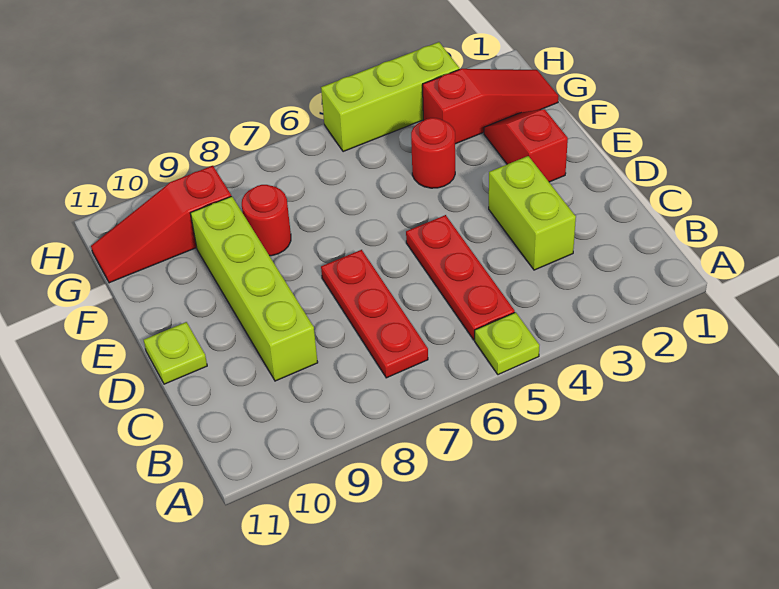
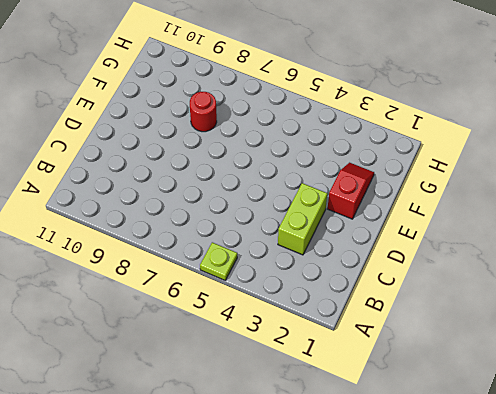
none -> red 1x3 plate [406,215,515,340]
none -> red 1x3 plate [321,250,428,378]
none -> lime 1x4 brick [191,196,318,381]

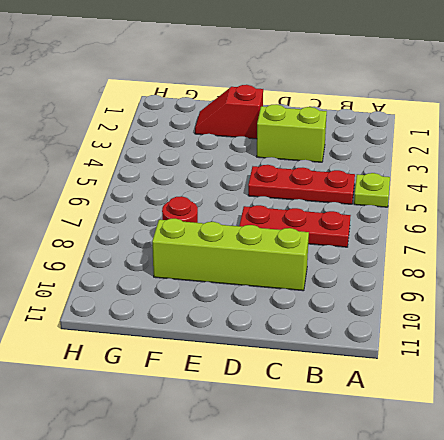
none -> lime 1x1 plate [144,322,207,384]
none -> red 1x1 round brick [411,118,455,188]
none -> red 1x3 slope [423,69,559,144]

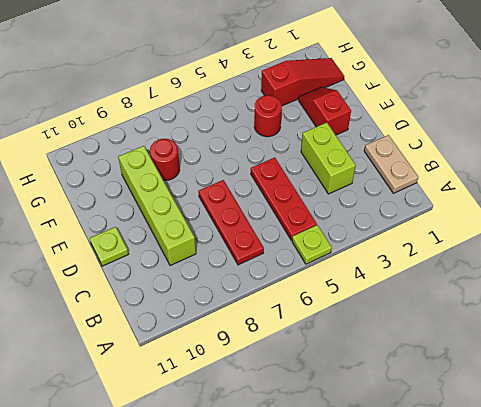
tan 1x2 plate [364,135,418,193] -> none
none -> red 1x3 slope [91,166,231,283]
none -> lime 1x3 brick [321,42,459,152]

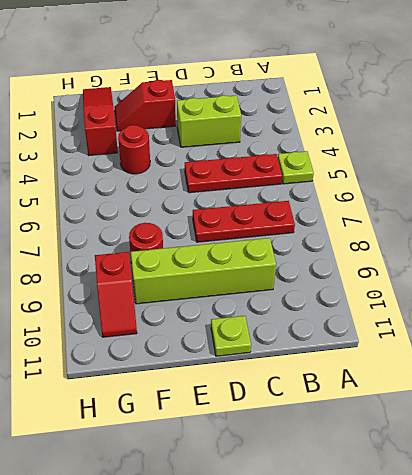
red 1x2 slope [95,252,137,337] -> red 1x3 slope [91,166,231,283]
none -> lime 1x3 brick [321,42,459,152]

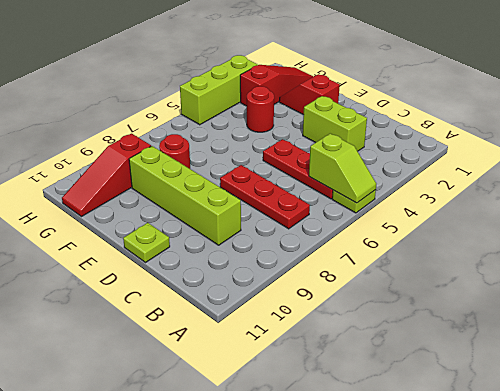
lime 1x2 slope [309,134,376,203] -> none

